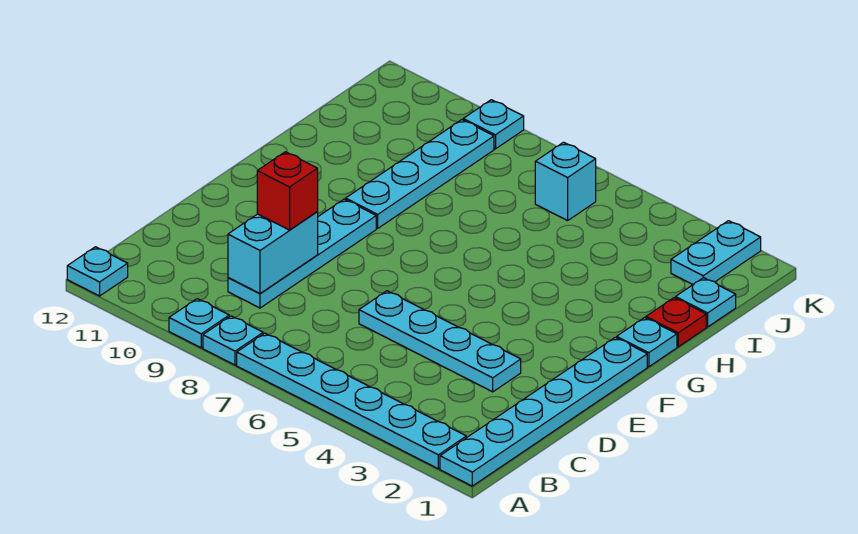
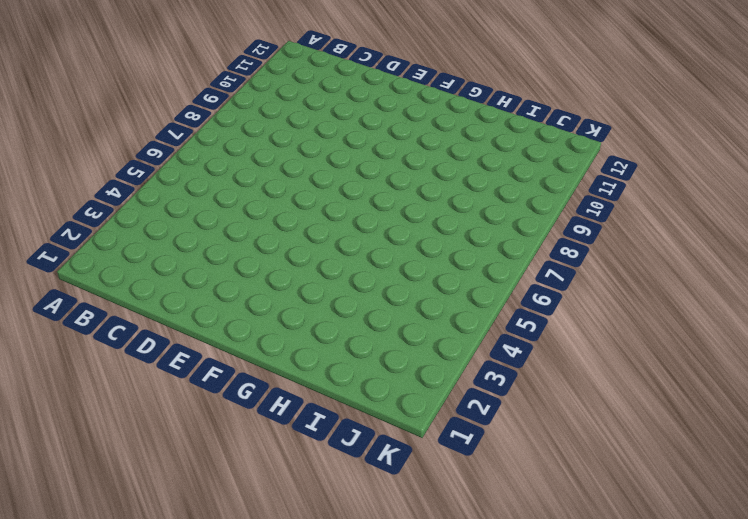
none -> cyan 1x6 plate [440,337,647,486]
none -> cyan 1x6 plate [237,333,466,469]
none -> cyan 1x1 plate [203,316,263,365]

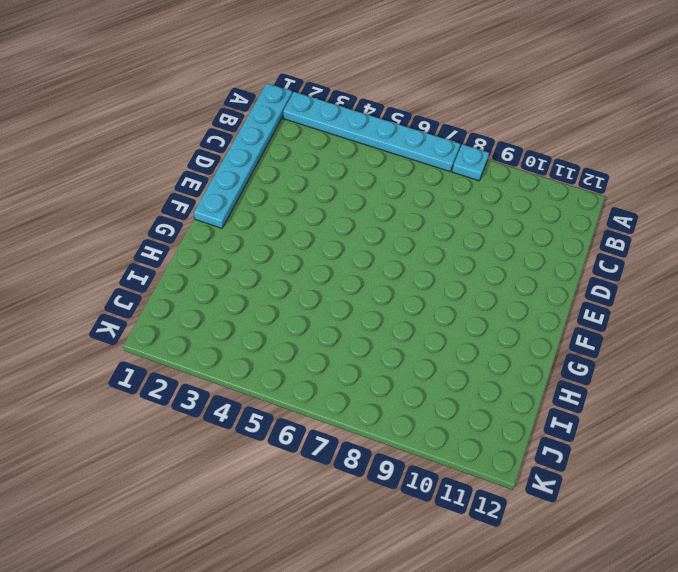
none -> cyan 1x1 plate [169,299,229,348]
none -> cyan 1x1 plate [67,247,128,296]
none -> cyan 1x4 plate [228,199,376,308]

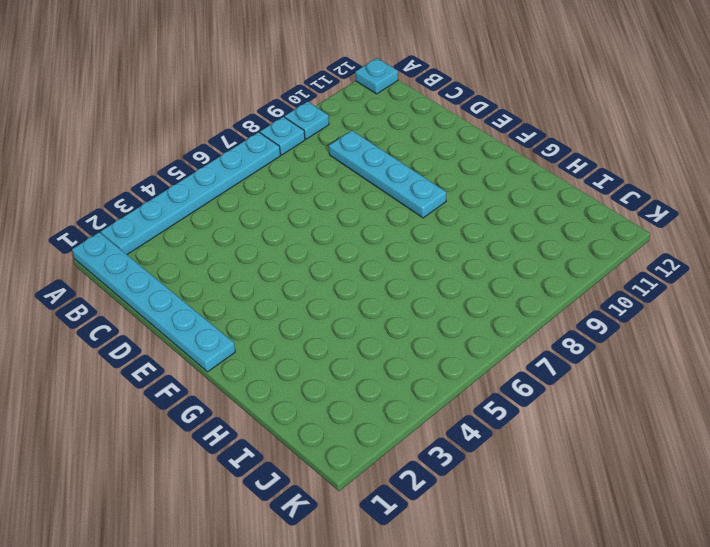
none -> cyan 1x4 plate [359,291,521,392]
none -> cyan 1x1 plate [617,318,677,367]
none -> cyan 1x4 plate [346,120,494,228]

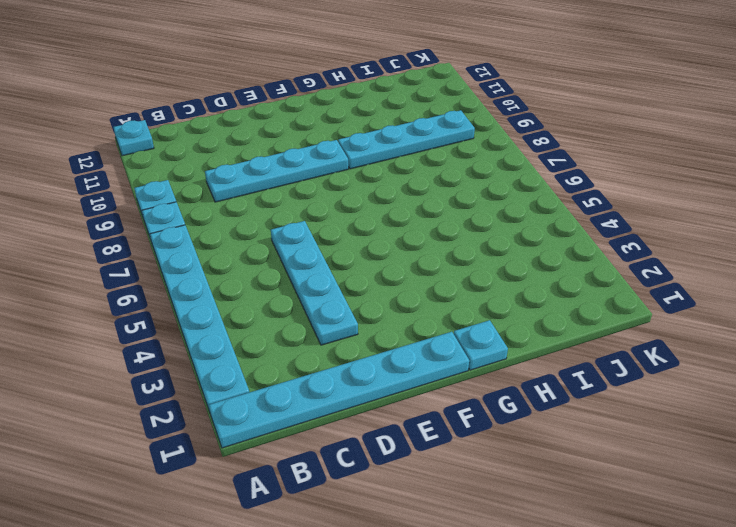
none -> red 1x1 plate [646,298,706,347]
none -> cyan 1x1 plate [675,278,736,327]
none -> cyan 1x2 plate [671,221,761,284]

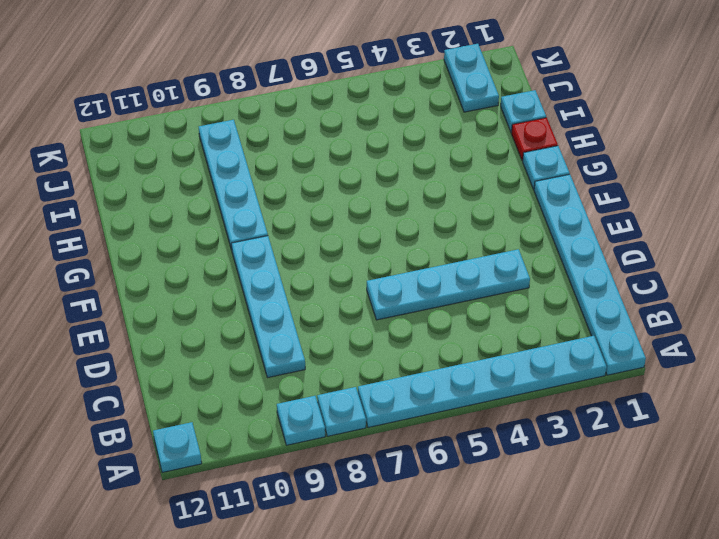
none -> cyan 1x1 brick [535,142,596,221]
none -> cyan 1x1 plate [463,100,524,149]
none -> cyan 1x2 brick [228,212,318,293]

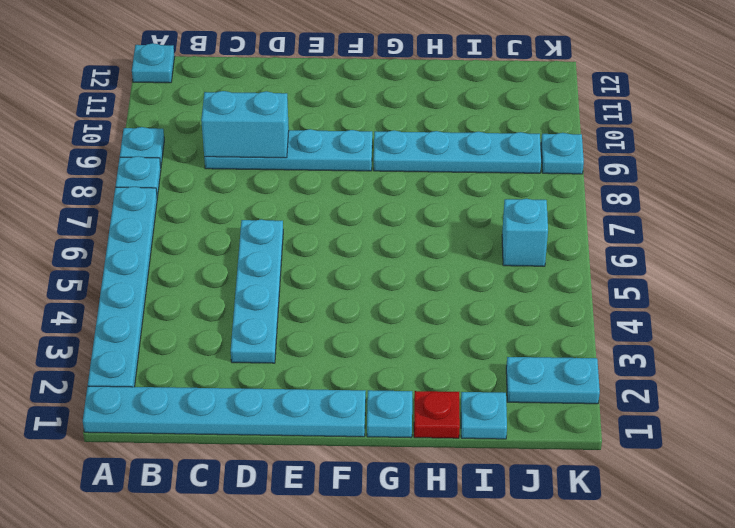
none -> red 1x1 brick [257,152,318,230]

